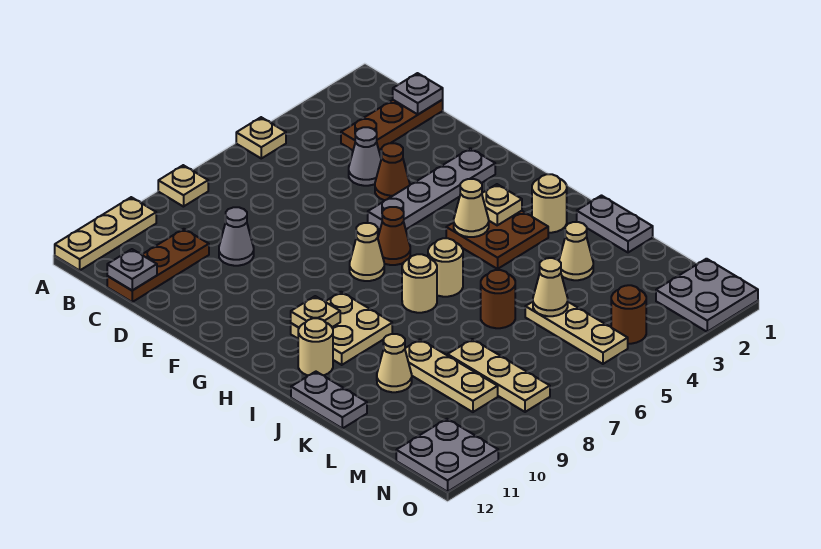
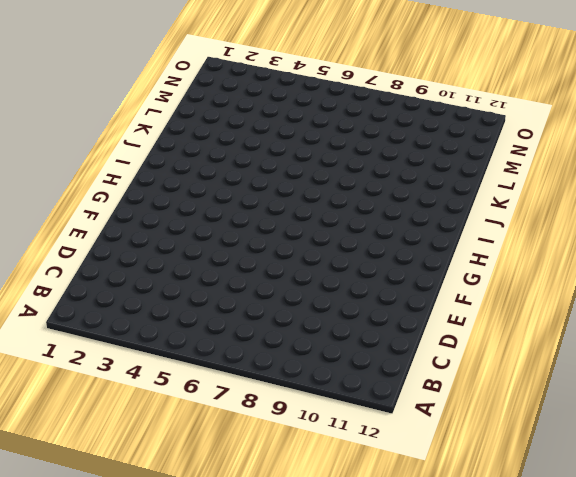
none -> tan 1x1 plate [236,117,286,158]
none -> tan 1x1 plate [158,165,208,207]
none -> tan 1x3 plate [55,197,156,270]
none -> brown 1x3 plate [341,100,443,150]

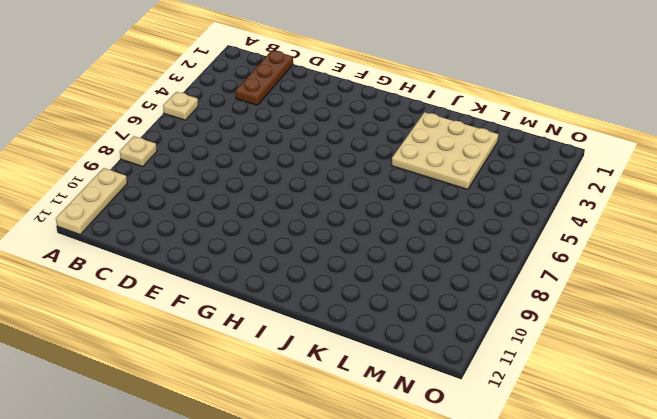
tan 3x3 plate [392,112,498,189] -> tan 1x1 cone [559,222,593,280]
none -> brown 1x3 plate [107,229,209,302]
none -> grey 1x1 cone [349,127,381,186]
none -> grey 1x1 cone [219,207,254,266]
none -> brown 1x1 cone [375,143,410,200]

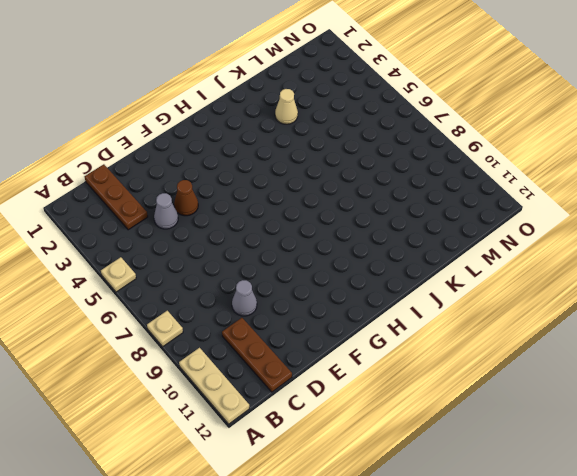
none -> grey 1x4 plate [368,148,495,230]
none -> brown 1x1 cone [378,207,410,265]
none -> tan 1x1 cone [350,223,384,281]
none -> brown 2x2 plate [446,211,548,269]

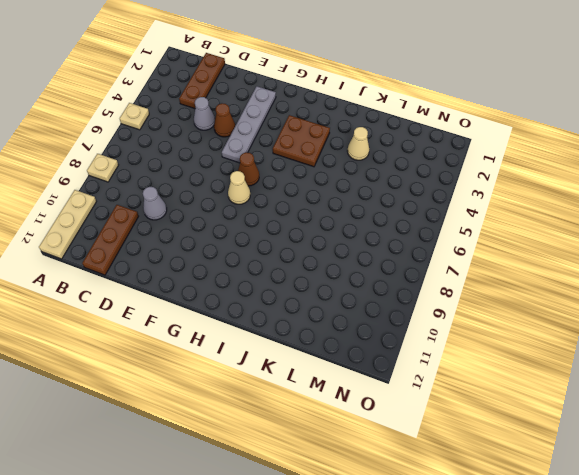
none -> tan 2x2 plate [291,292,392,365]
none -> tan 1x1 round brick [532,174,567,233]
none -> tan 1x1 round brick [428,238,463,297]
none -> tan 1x1 round brick [402,254,437,313]

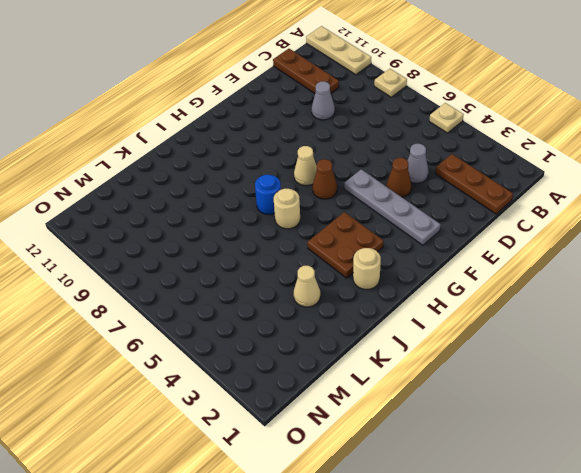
blue 1x1 round brick [255,175,281,214] -> tan 1x1 round brick [402,254,437,313]
none -> tan 2x2 plate [291,292,392,365]
none -> tan 1x1 round brick [298,318,333,375]
none -> grey 1x2 plate [577,196,653,252]
none -> grey 1x2 plate [291,372,367,428]

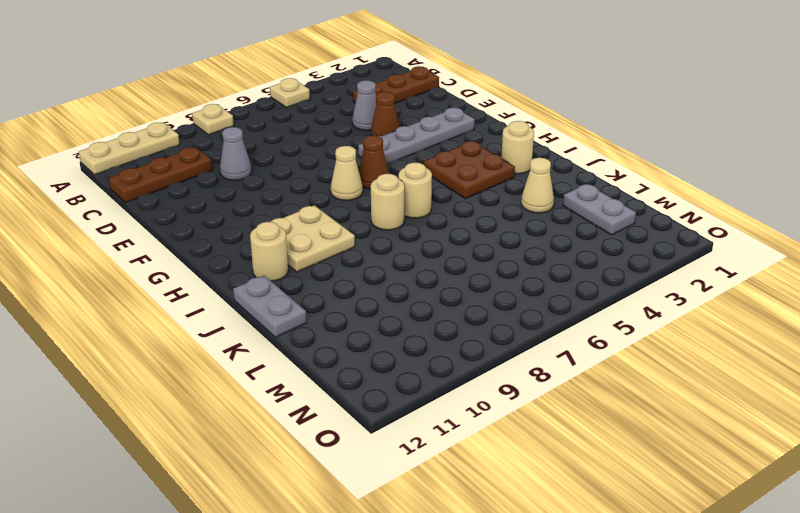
grey 1x2 plate [563,184,636,235] -> grey 1x2 plate moved to [577,196,653,252]
none -> brown 1x1 round brick [481,270,515,328]
none -> tan 1x3 plate [405,339,498,412]
none -> tan 1x1 cone [377,334,412,392]
none -> tan 1x3 plate [525,302,628,364]

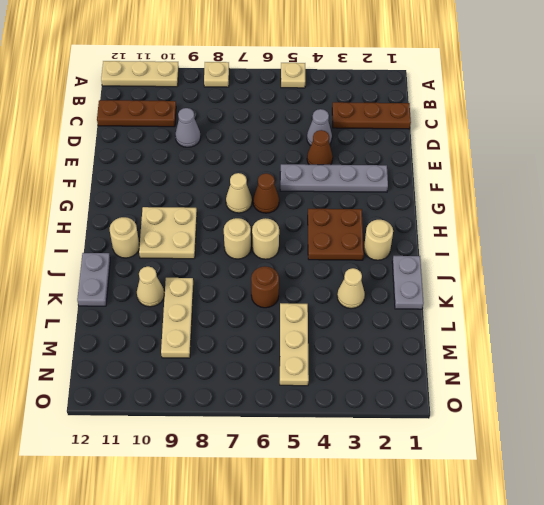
none -> tan 1x3 plate [448,339,550,412]
none -> grey 2x2 plate [656,259,758,332]
none -> brown 1x1 round brick [611,285,646,344]
none -> grey 2x2 plate [396,419,498,492]

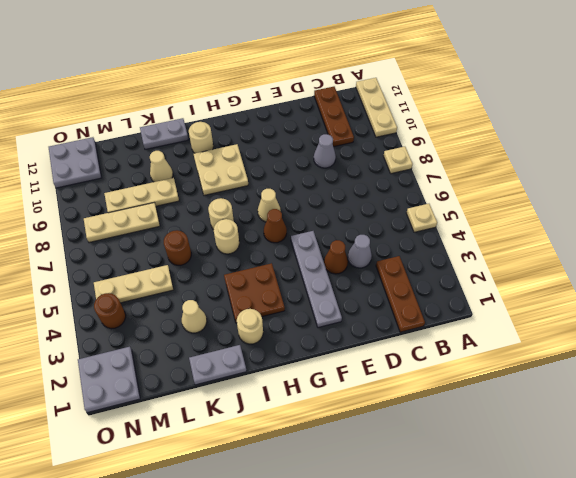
none -> grey 1x1 plate [393,73,443,114]
none -> grey 1x1 plate [107,249,157,290]
none -> tan 1x1 plate [482,184,522,225]
none -> tan 1x1 cone [454,179,489,237]

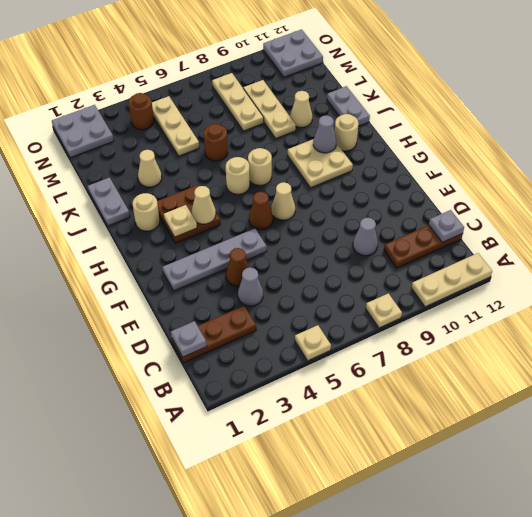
grey 1x1 cone [313,115,336,153] -> none
none -> tan 1x1 plate [291,296,340,327]
none -> tan 1x1 cone [533,258,568,316]

